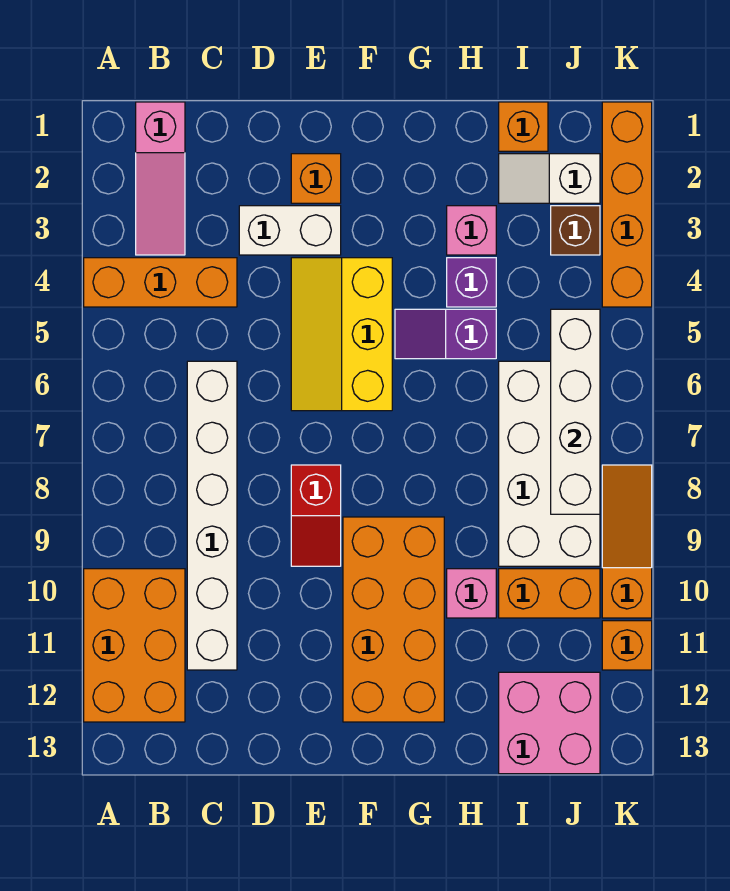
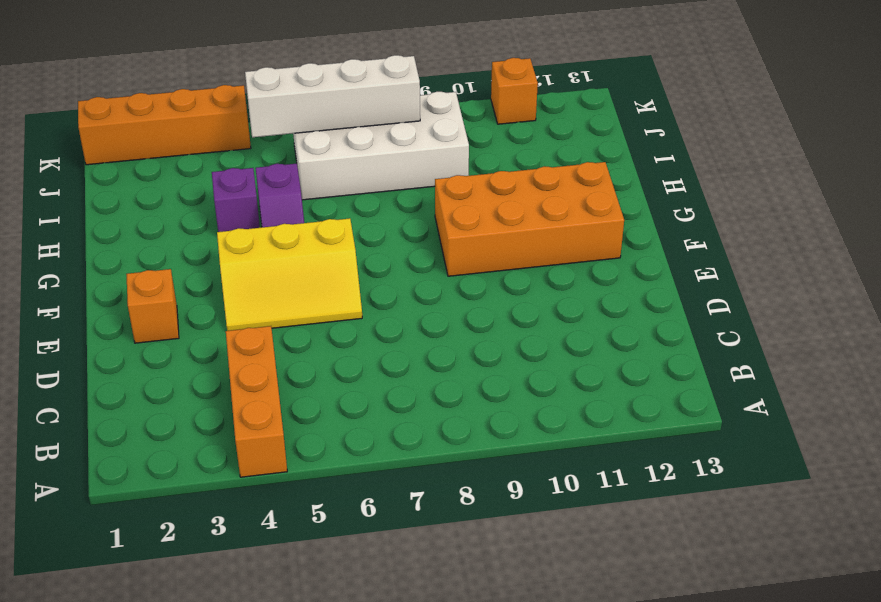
none -> orange 2x3 brick [84,569,185,722]
none -> pink 1x3 slope [136,102,185,255]
none -> white 1x6 brick [187,361,237,670]

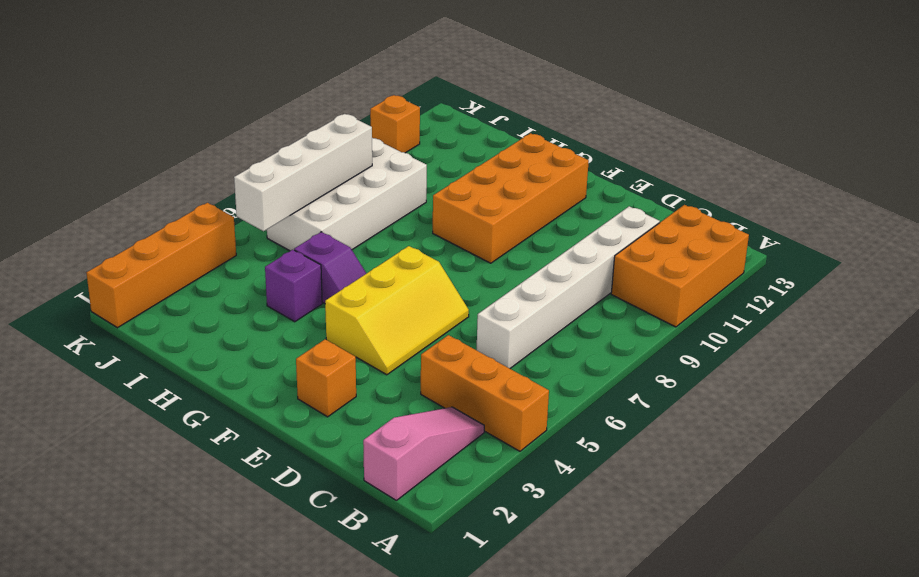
none -> white 1x2 brick [239,206,341,255]
none -> red 1x2 slope [291,465,341,566]
none -> pink 1x1 brick [447,206,496,255]

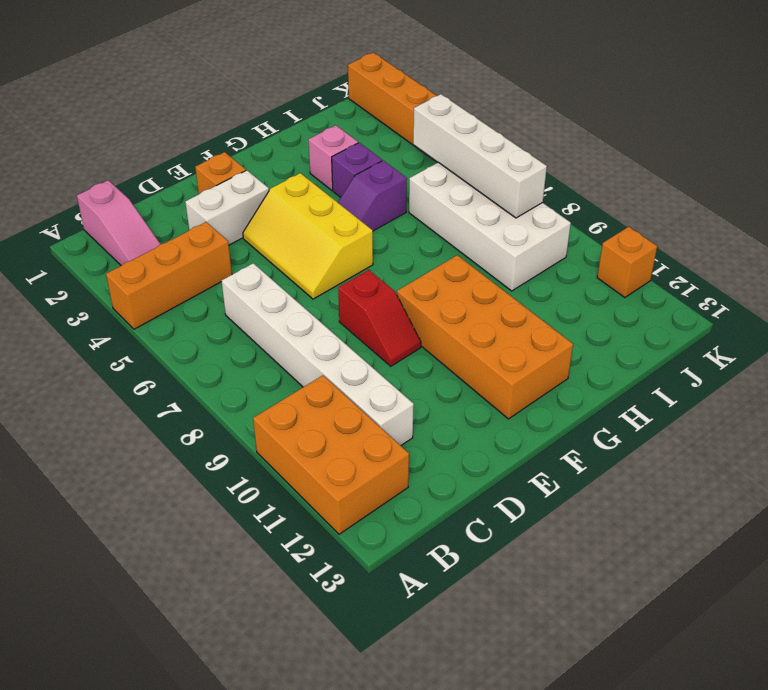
none -> pink 1x1 brick [447,569,496,618]
none -> orange 1x1 brick [499,102,548,151]
none -> white 1x2 slope [499,154,600,203]

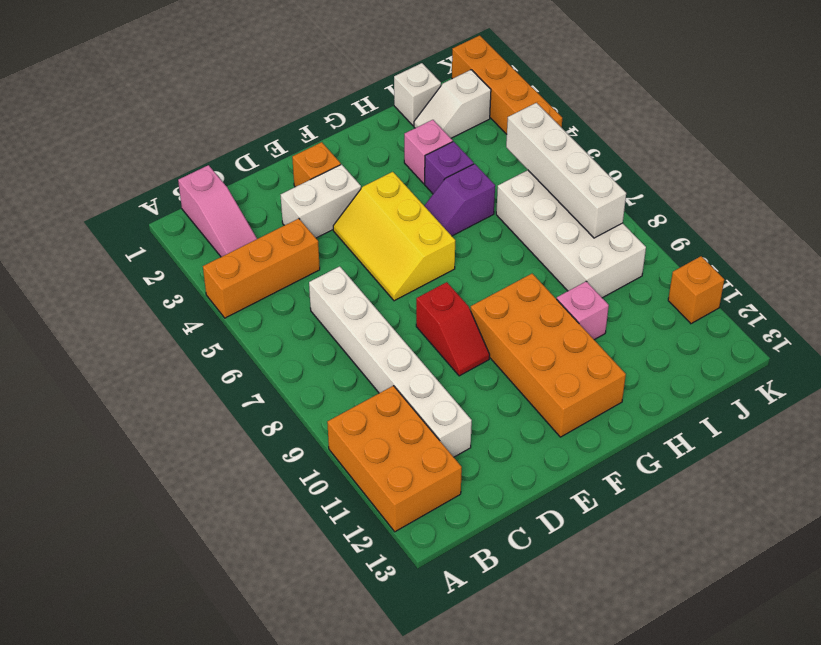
white 1x1 brick [394,63,441,126] -> orange 1x1 brick [499,102,548,151]
none -> orange 1x2 brick [499,569,600,618]
none -> pink 2x2 brick [499,672,600,774]
none -> brown 1x1 brick [551,206,600,255]

